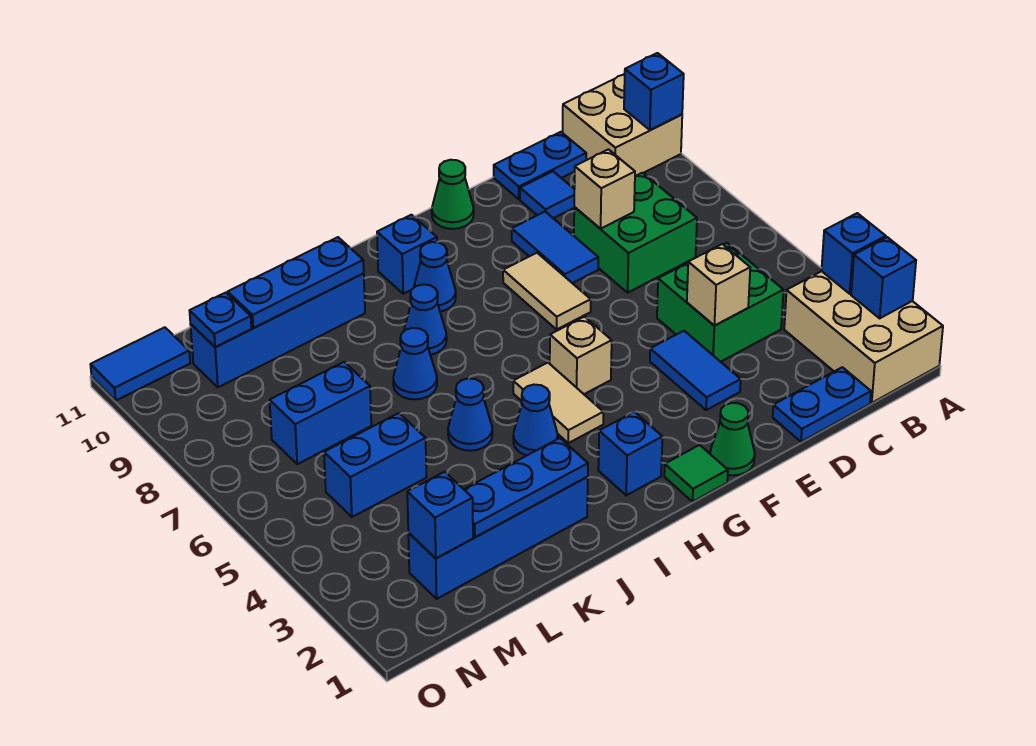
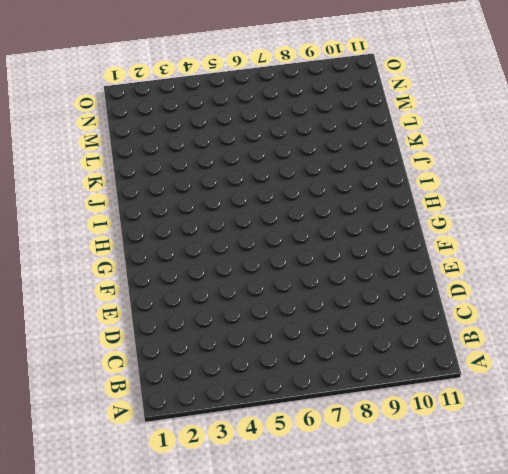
none -> tan 2x3 brick [784,271,943,403]
none -> tan 2x2 brick [563,74,682,176]
none -> blue 1x2 plate [773,367,871,442]
none -> green 2x2 brick [657,243,783,362]

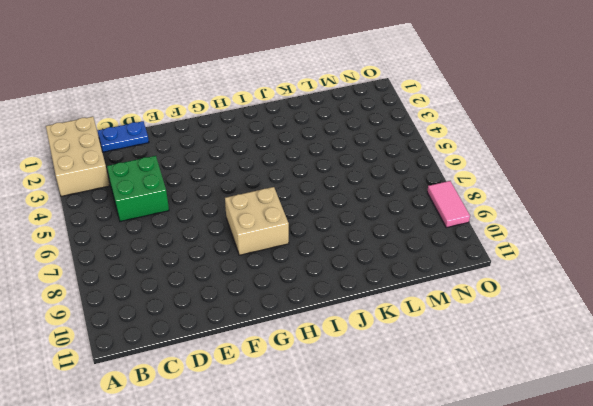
tan 2x2 brick [225,187,289,255] -> tan 2x2 brick moved to [563,74,682,176]
pink 1x2 tile [427,181,470,228] -> none
none -> green 2x2 brick [574,173,697,293]
none -> blue 1x2 plate [494,132,586,199]
none -> blue 1x1 tile [520,171,574,218]
none -> blue 1x2 tile [650,331,741,410]

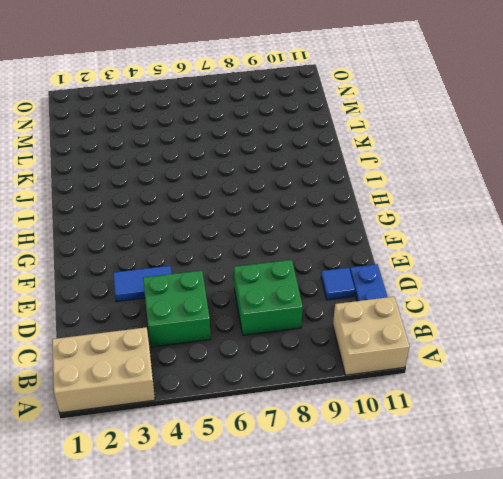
none -> blue 1x2 plate [773,367,871,442]
none -> blue 1x2 tile [512,212,598,283]
none -> green 1x1 cone [710,403,755,475]
none -> tan 1x2 tile [503,253,591,329]

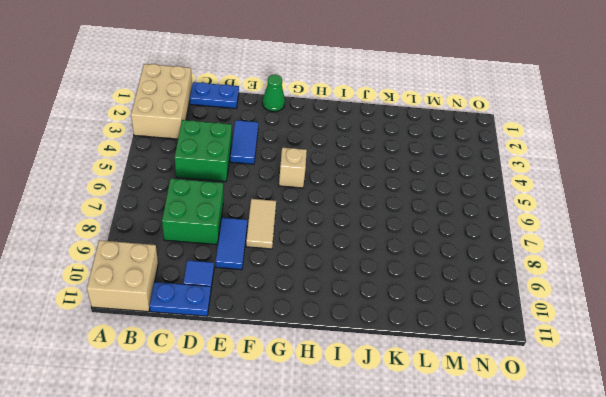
none -> green 1x1 cone [432,160,474,229]
none -> green 1x1 tile [664,445,728,502]
none -> blue 1x1 brick [598,412,662,495]
none -> tan 1x2 tile [513,363,603,443]

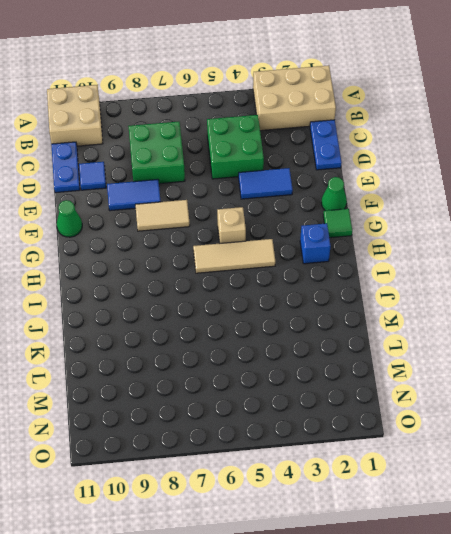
tan 1x3 tile [193,239,275,273] -> tan 1x2 tile [513,363,603,443]
none -> blue 1x1 cone [414,242,456,312]
none -> blue 1x1 brick [377,215,437,294]
none -> blue 1x1 cone [513,385,558,455]
none -> blue 1x1 cone [404,285,447,355]

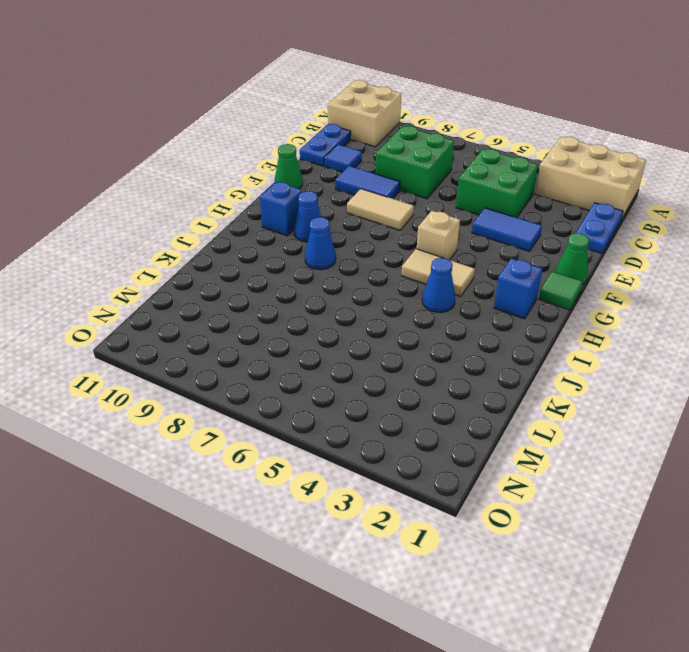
none -> blue 1x4 brick [408,477,588,599]
none -> blue 1x1 cone [448,378,492,451]
none -> blue 1x1 cone [393,328,437,399]
none -> blue 1x4 brick [190,274,365,387]

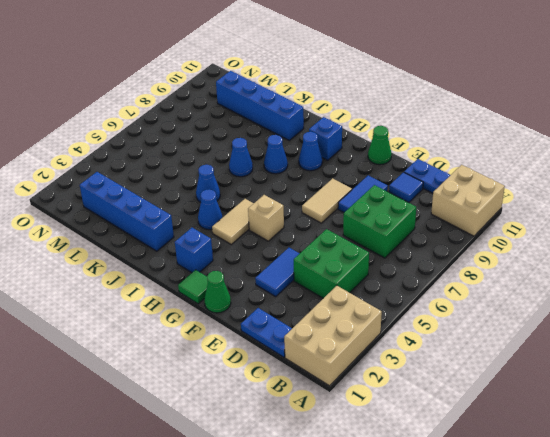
none -> blue 1x2 brick [324,413,426,517]
none -> blue 1x2 brick [270,362,371,464]
none -> blue 1x2 tile [90,327,190,400]
none -> blue 1x1 brick [851,237,916,318]

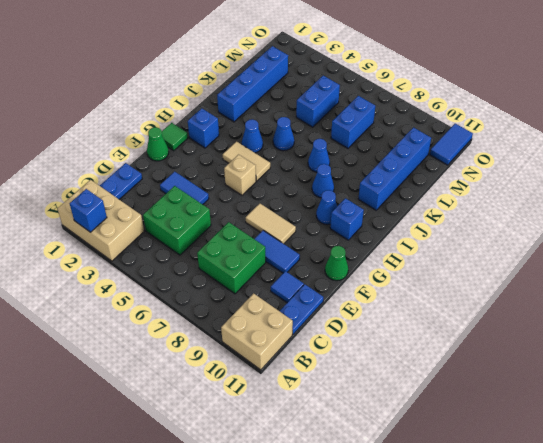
none -> blue 1x1 brick [822,213,886,294]
none -> blue 1x1 brick [624,53,684,130]
none -> tan 1x1 brick [687,244,750,326]
none -> tan 1x1 brick [574,149,635,229]

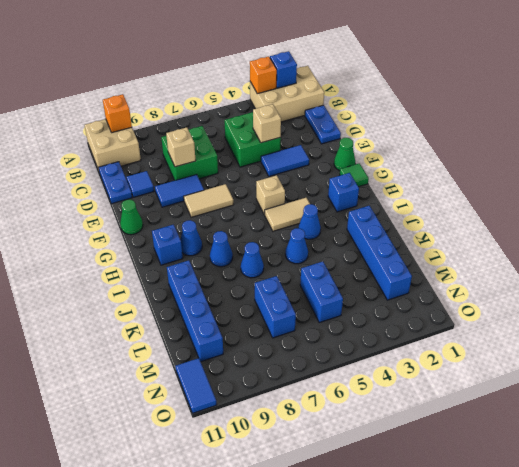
orange 1x1 brick [250,57,277,94] -> blue 1x1 brick [822,213,886,294]
orange 1x1 brick [103,94,132,133] -> blue 1x1 brick [624,53,684,130]
none -> blue 1x3 plate [464,438,588,537]
none -> blue 1x3 plate [228,237,364,328]
none -> blue 1x1 brick [407,472,473,558]
none -> blue 1x1 plate [190,293,251,347]

